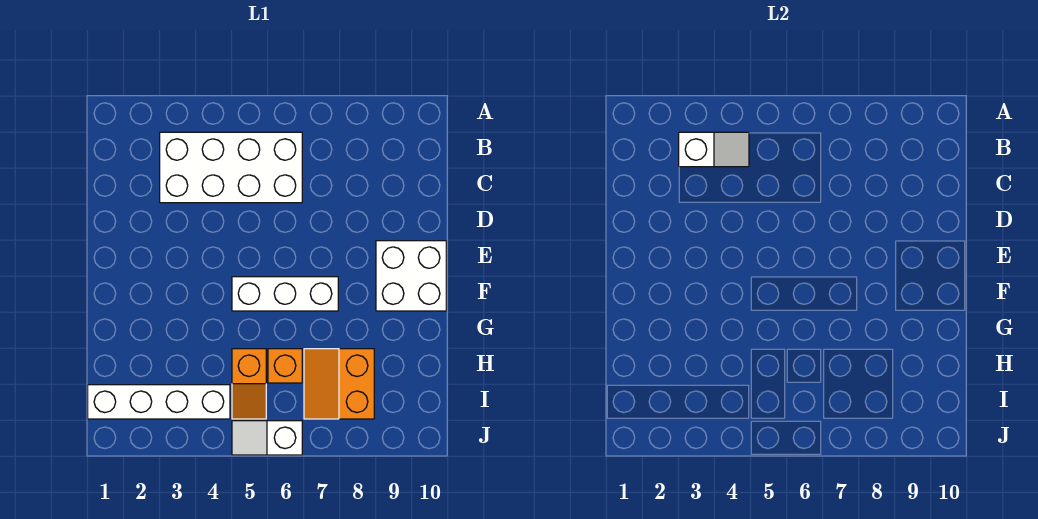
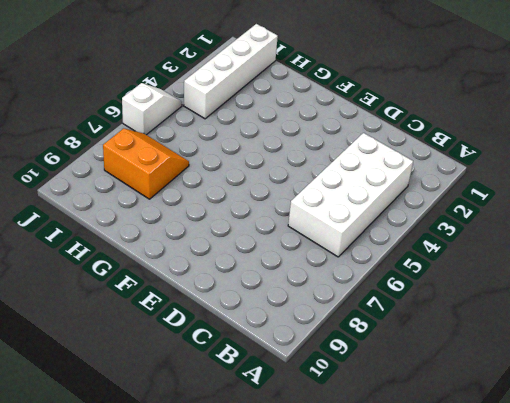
none -> white 2x2 brick [376,241,446,311]
none -> white 1x3 brick [232,277,338,311]

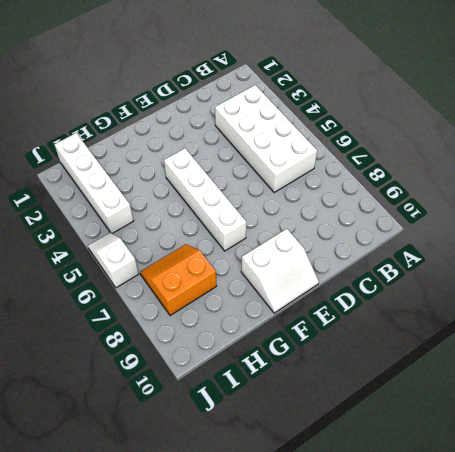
white 2x2 slope [241,229,319,313] -> white 2x2 brick [376,241,446,311]
white 1x4 brick [164,148,246,251] -> white 1x3 brick [232,277,338,311]
none -> orange 1x2 slope [232,349,266,419]
none -> orange 1x1 brick [268,349,302,383]

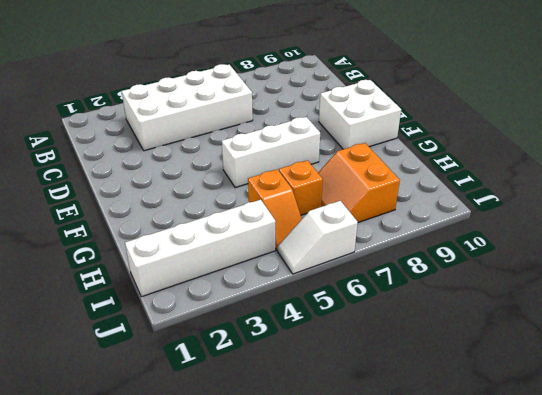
none -> white 1x2 slope [679,132,749,167]

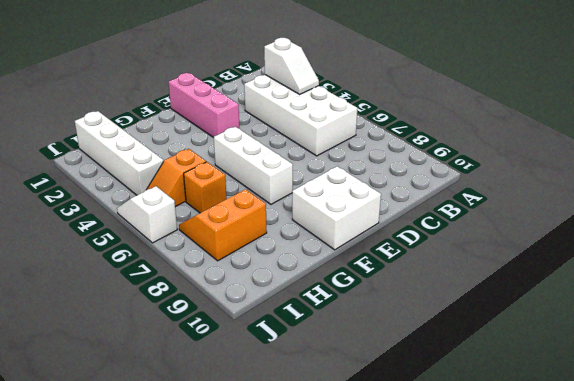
pink 1x3 brick [168,73,240,138] -> none

